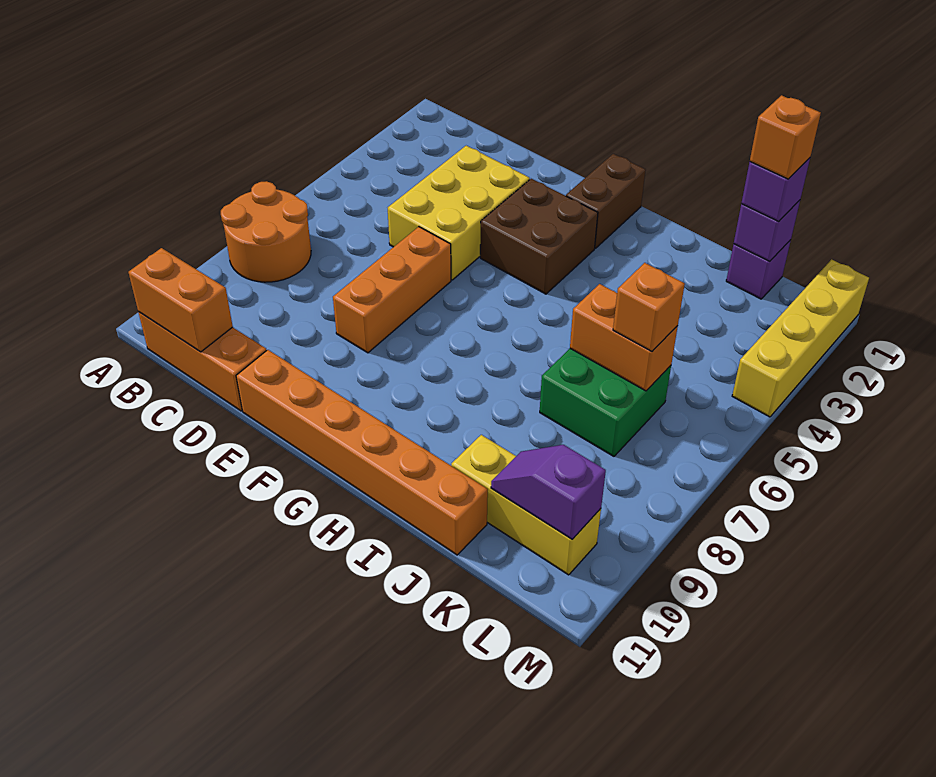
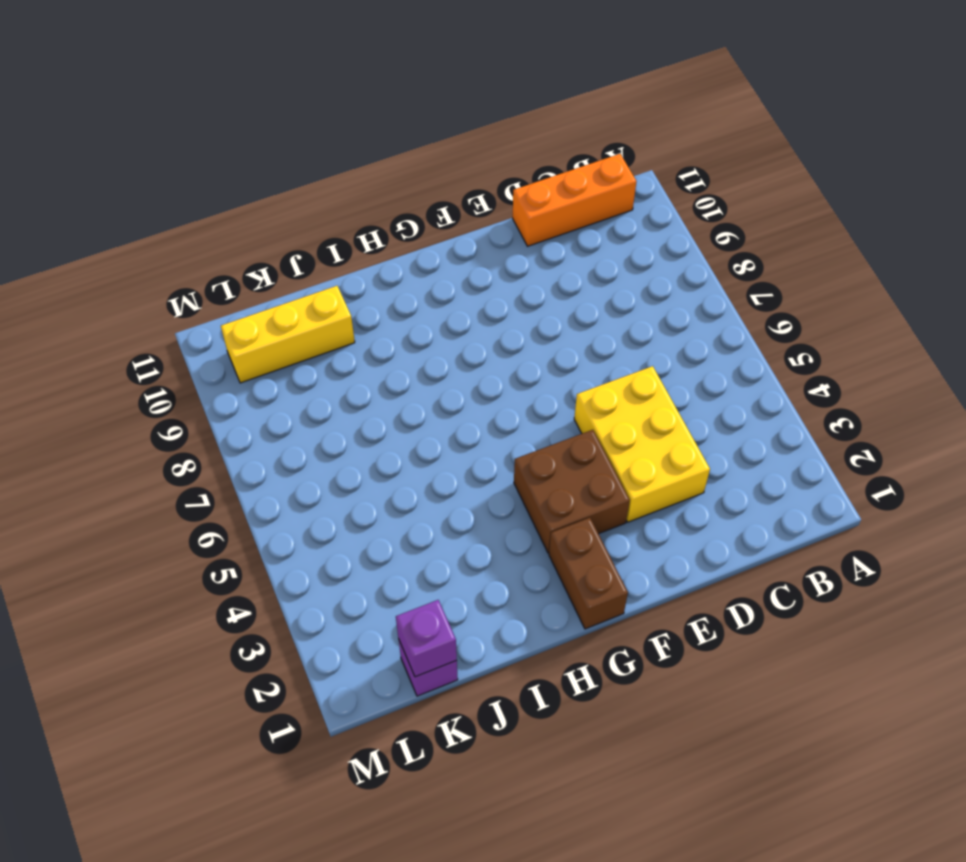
none -> orange 2x2 round brick [221,181,311,282]
none -> orange 1x3 brick [333,227,451,353]
none -> orange 1x6 brick [236,350,488,555]

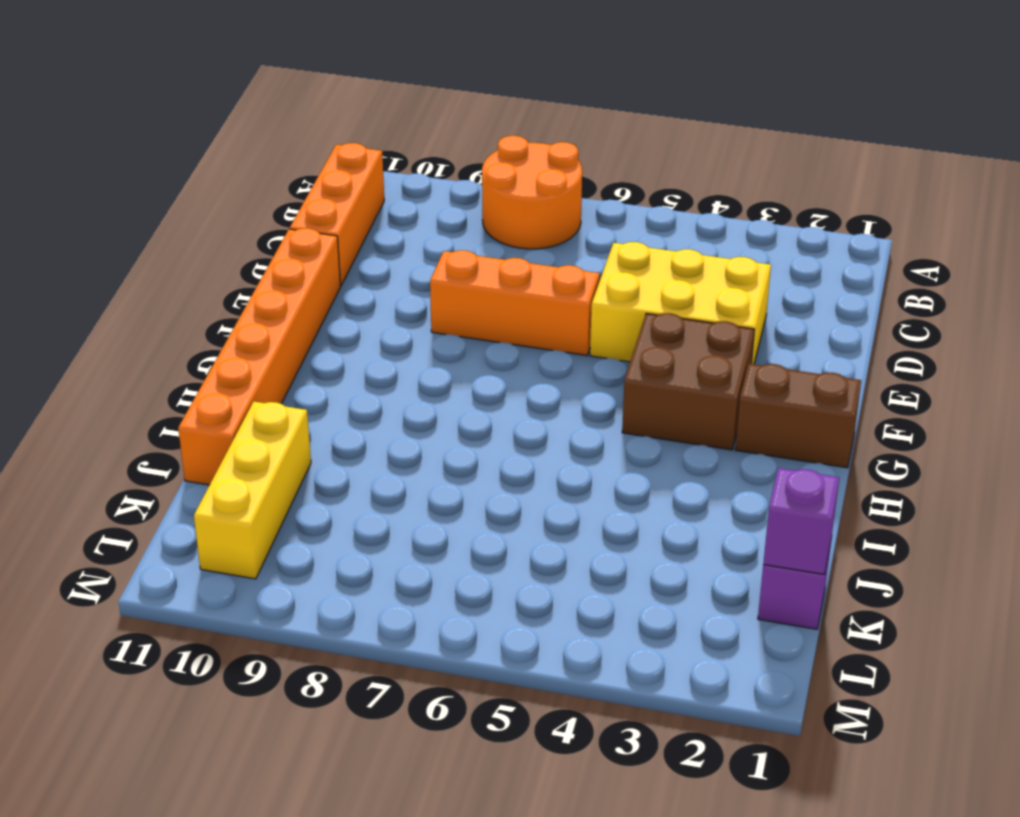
none -> green 2x2 brick [540,349,671,456]
none -> yellow 1x4 brick [732,259,869,417]
none -> orange 1x2 brick [128,248,233,352]

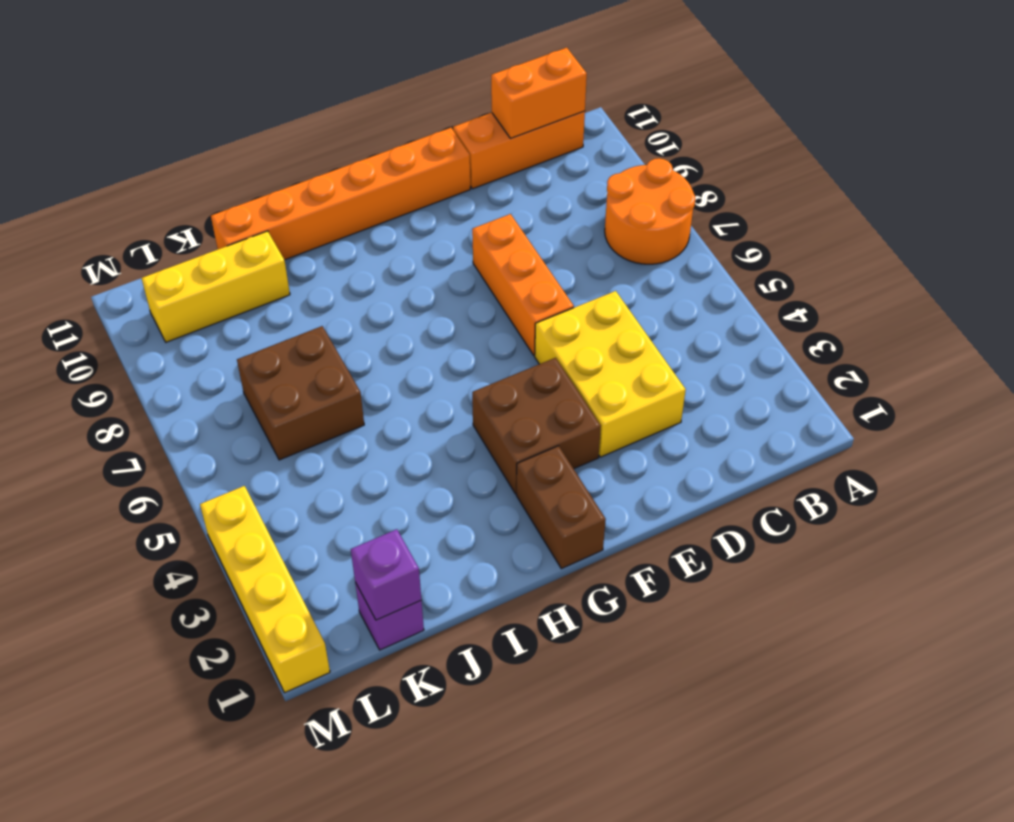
brown 2x2 brick [237,326,364,460] -> green 2x2 brick [540,349,671,456]
none -> orange 1x2 brick [570,284,678,391]
none -> purple 1x2 slope [491,445,606,539]
none -> purple 1x1 brick [741,158,810,222]

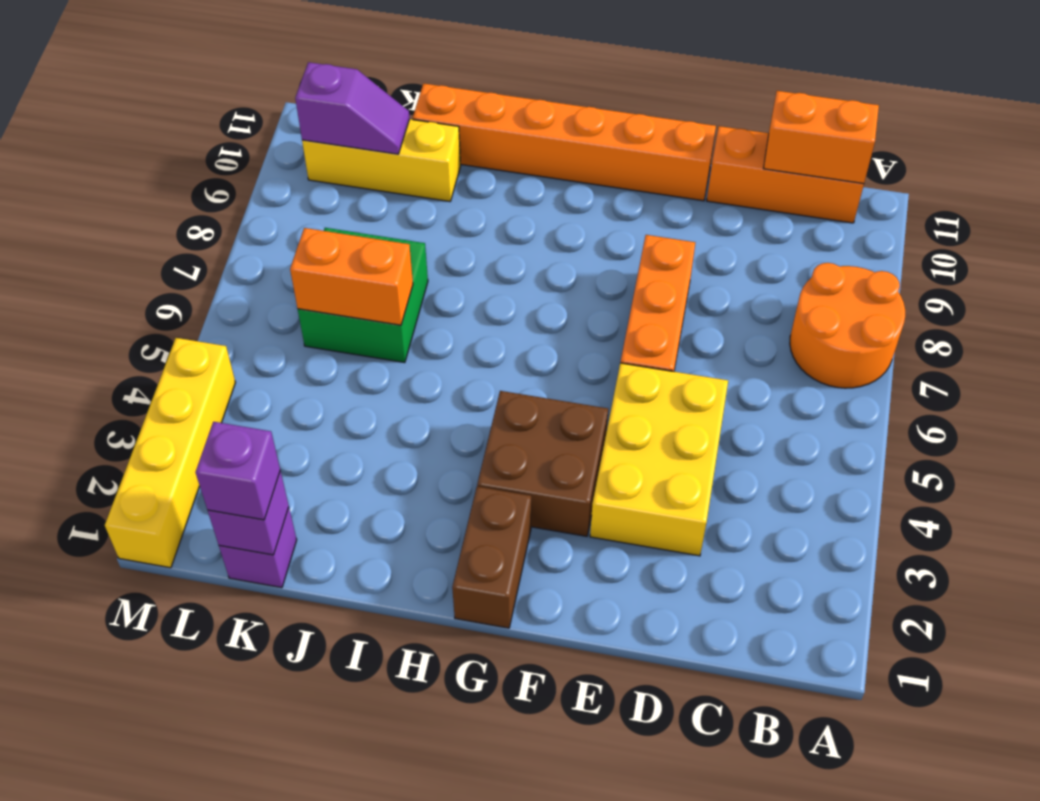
none -> orange 1x1 brick [613,263,685,351]
none -> orange 1x1 brick [750,95,821,179]

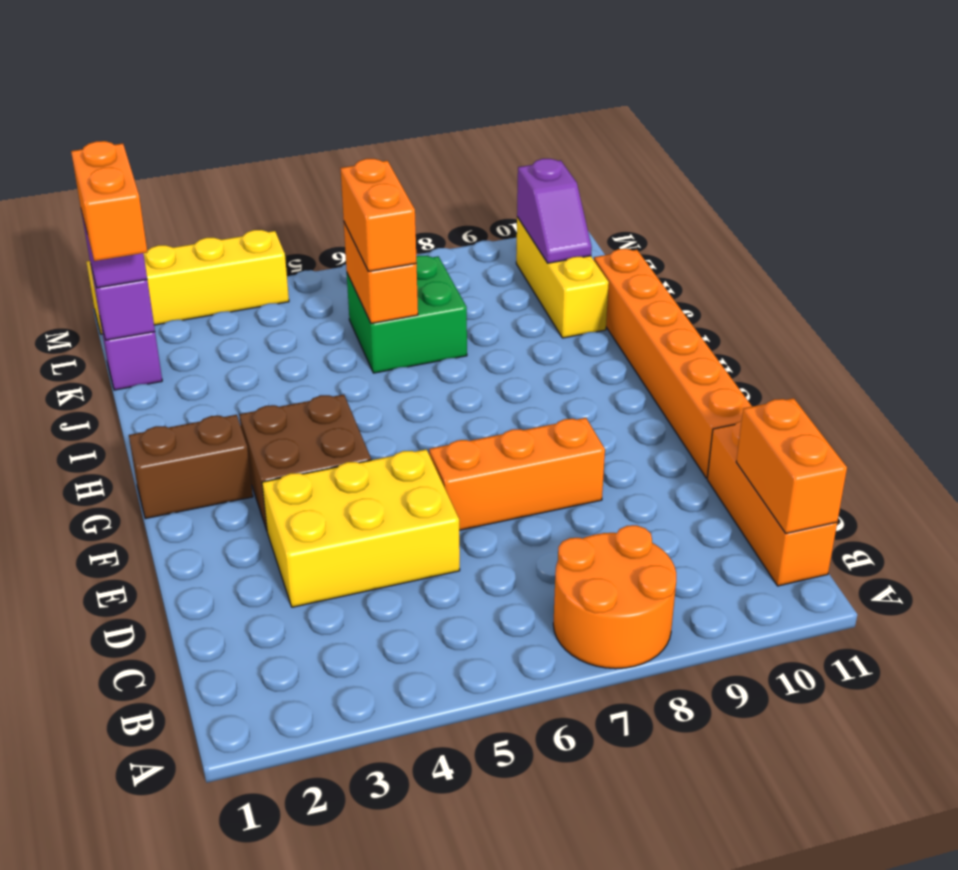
orange 1x2 brick [71,141,147,261] -> orange 1x1 brick [750,95,821,179]
orange 1x2 brick [341,159,417,271] -> orange 1x1 brick [613,263,685,351]

